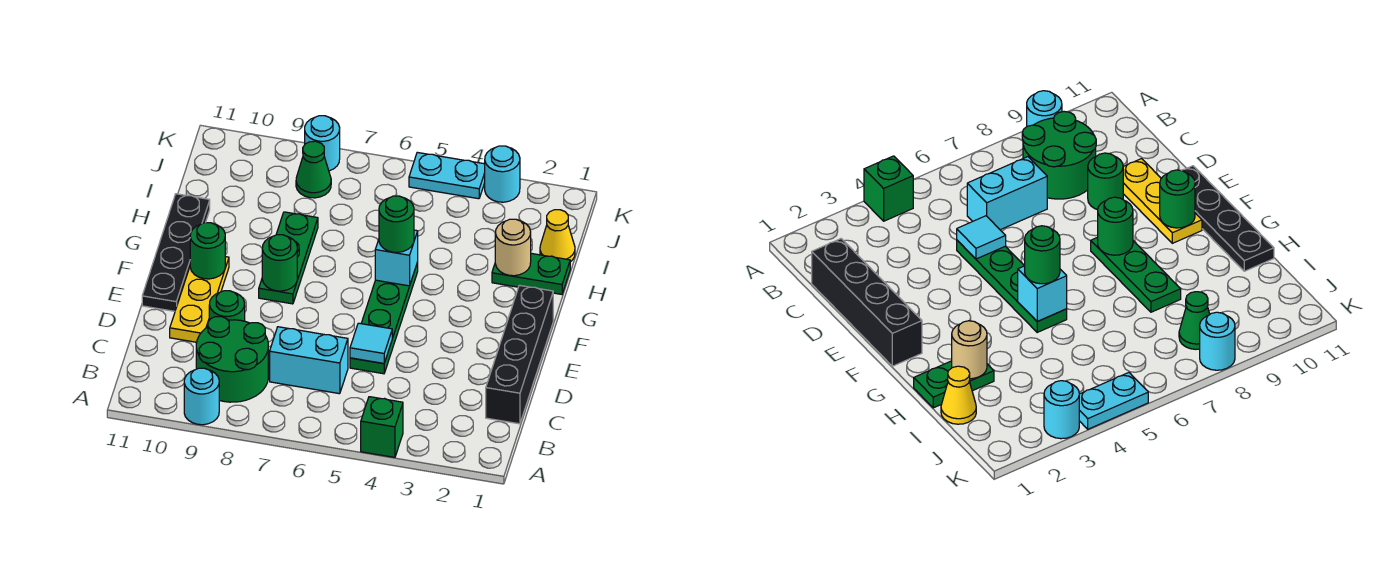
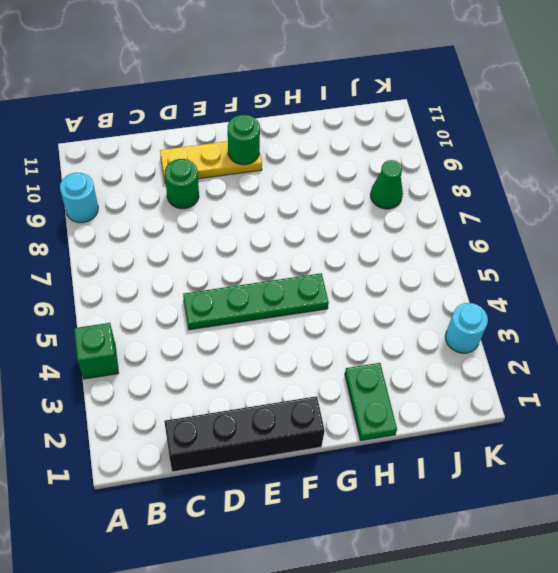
none -> green 2x2 round brick [196,317,268,402]
none -> cyan 1x2 brick [270,327,348,394]
none -> black 1x4 plate [142,194,210,311]

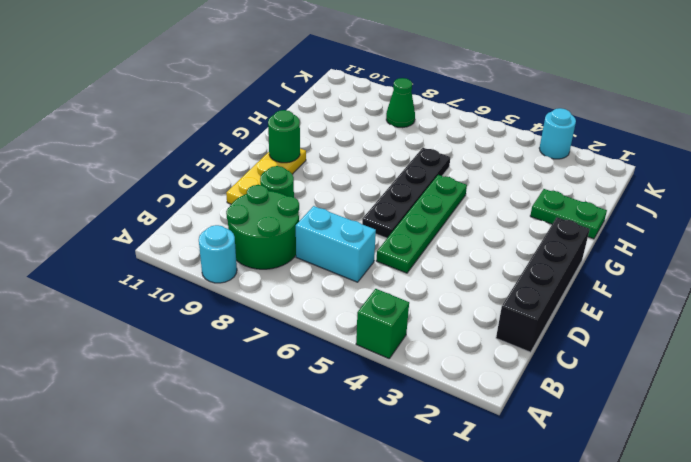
black 1x4 plate [362,148,450,238] -> black 1x4 plate moved to [142,194,210,311]
none -> green 1x3 plate [259,212,318,304]
none -> yellow 1x1 cone [540,210,575,262]
none -> cyan 1x2 plate [409,152,485,199]

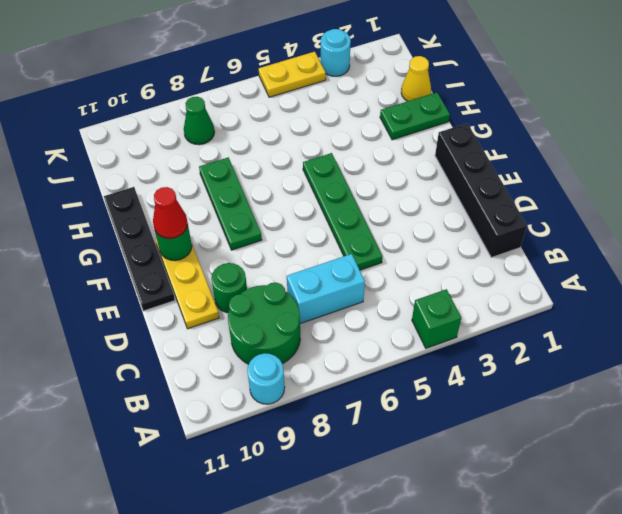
red 1x1 cone [153,187,188,239] -> none
yellow 1x2 plate [259,52,326,97] -> cyan 1x2 plate [409,152,485,199]
none -> cyan 1x1 round brick [305,116,340,171]
none -> cyan 1x1 tile [350,323,392,363]
none -> green 1x1 round brick [262,235,297,291]

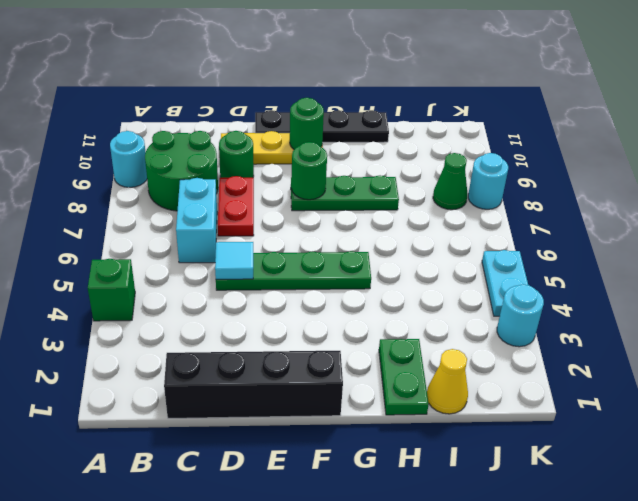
red 1x2 plate [218,176,254,236] -> none
none -> cyan 1x1 brick [375,230,418,286]
none -> tan 1x1 round brick [495,219,531,276]
none -> green 1x1 round brick [379,196,414,252]

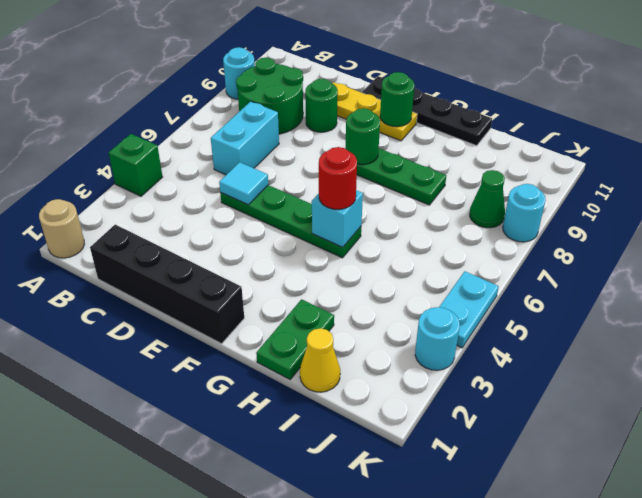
tan 1x1 round brick [39,199,84,258] -> tan 1x1 round brick moved to [495,219,531,276]
red 1x1 round brick [319,147,357,209] -> green 1x1 round brick [379,196,414,252]

